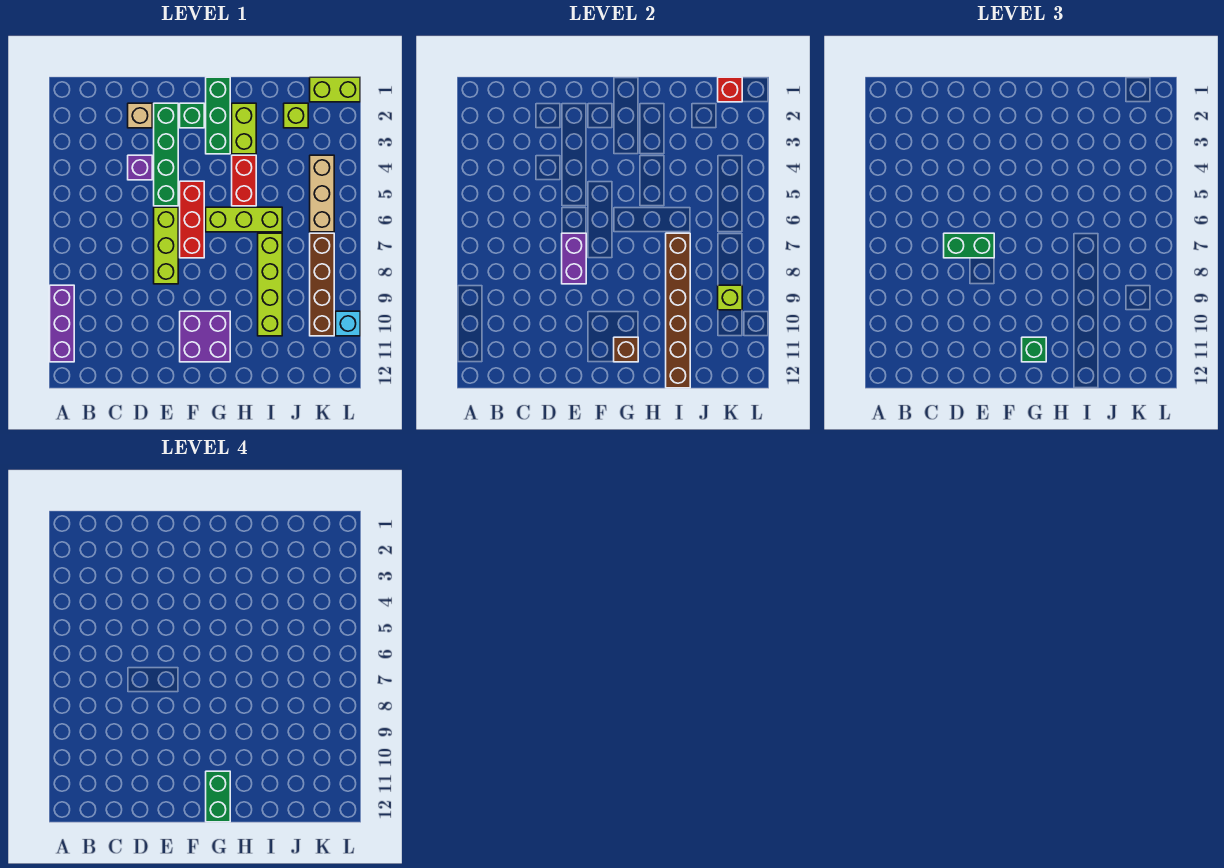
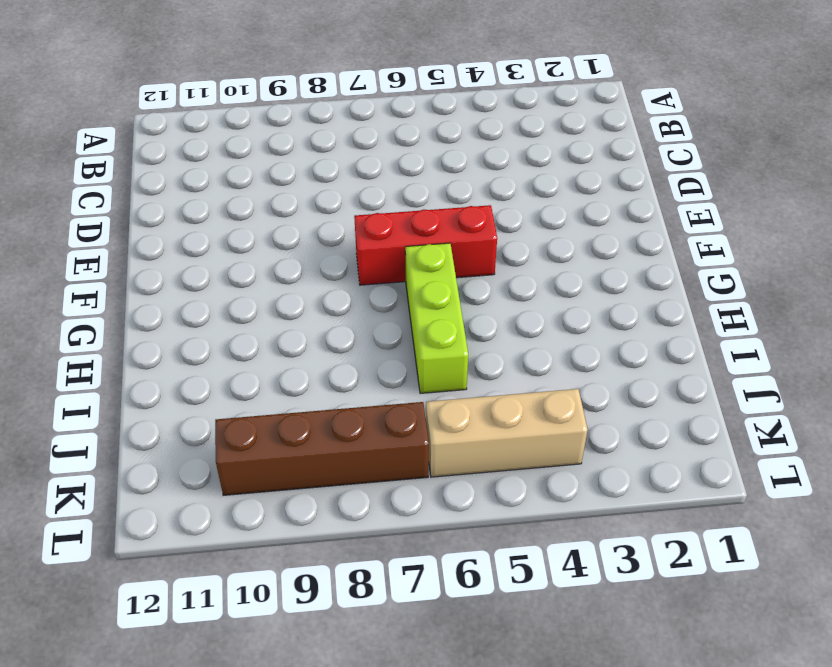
none -> purple 1x3 brick [50,285,74,362]
none -> tan 1x1 brick [128,103,152,128]
none -> purple 1x1 brick [128,155,152,180]

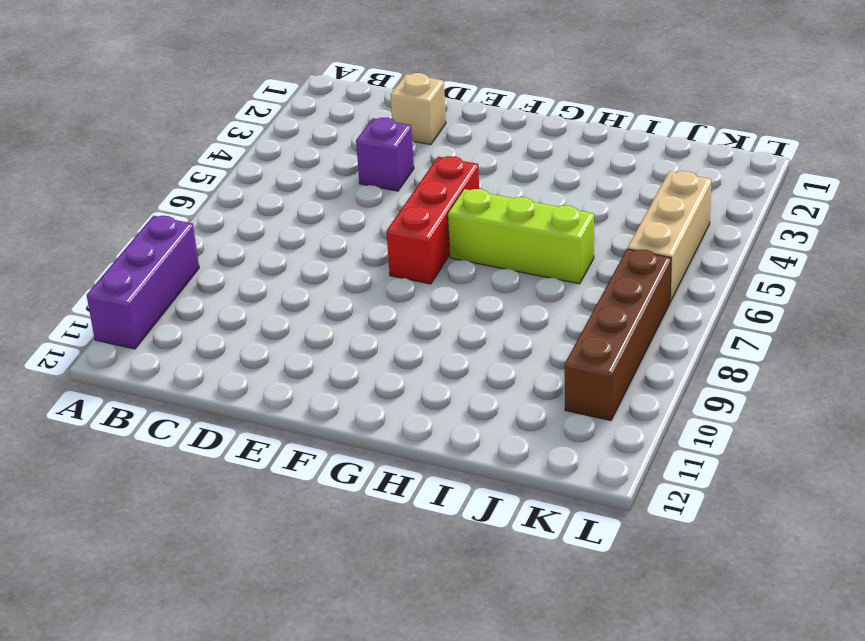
none -> green 1x4 brick [154,103,178,206]
none -> lime 1x3 brick [154,207,178,284]
none -> green 1x1 brick [180,103,204,128]

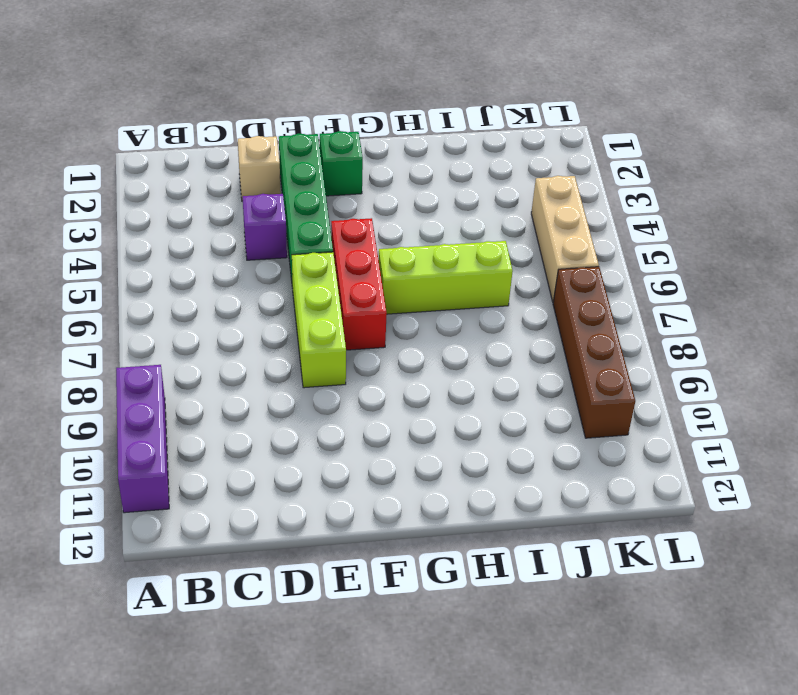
none -> purple 2x2 brick [180,311,230,362]
none -> green 1x3 brick [206,77,230,154]
none -> lime 1x2 brick [232,103,256,154]

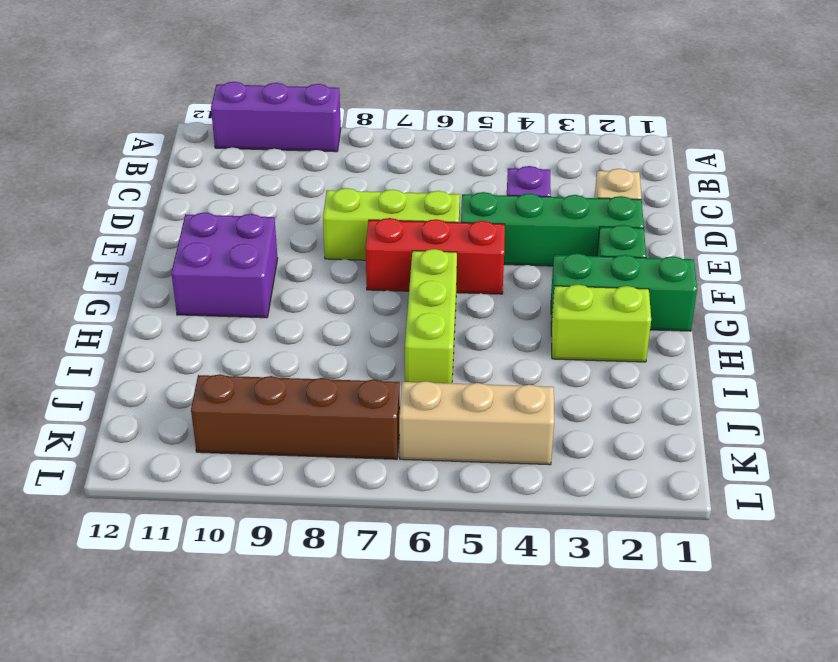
none -> red 1x2 brick [232,155,256,206]
none -> lime 1x4 brick [258,233,282,336]
none -> lime 1x1 brick [284,103,308,128]

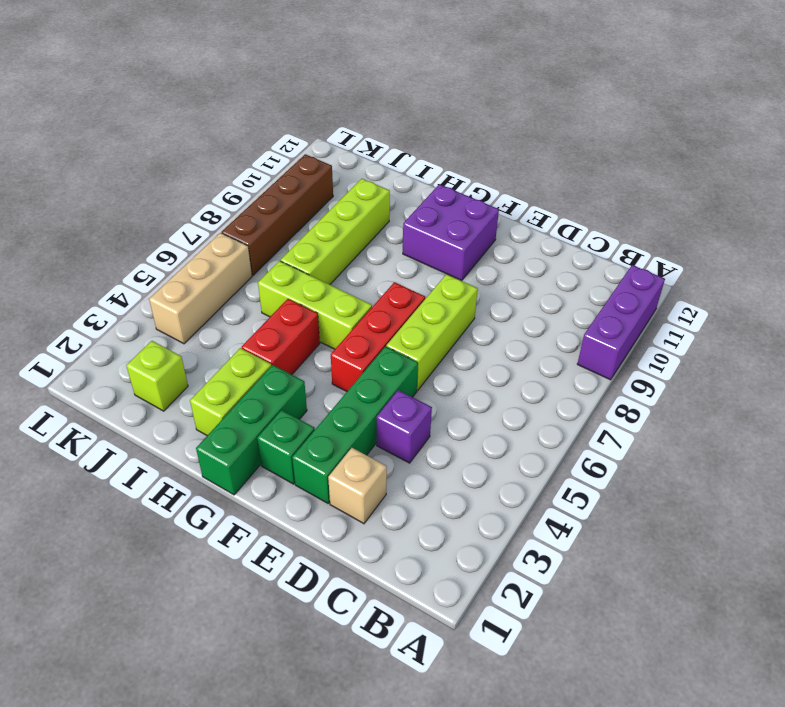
none -> lime 1x2 brick [310,77,360,102]
none -> cyan 1x1 brick [336,311,360,336]
none -> purple 1x2 brick [562,233,586,284]

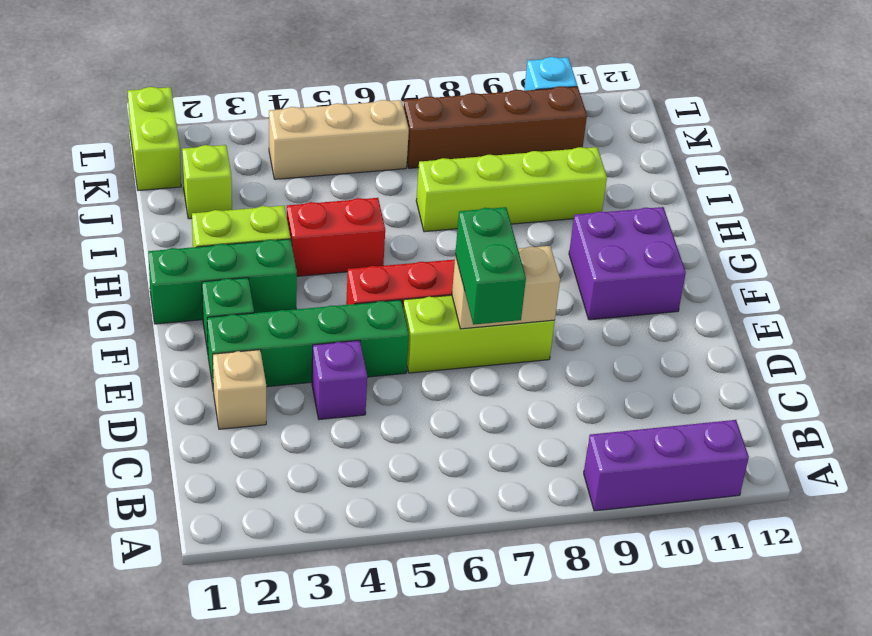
tan 1x2 brick [452,246,560,329] -> purple 1x2 brick [562,233,586,284]
none -> lime 1x3 brick [206,207,282,232]
none -> brown 1x1 brick [614,337,638,362]
none -> brown 1x6 brick [666,233,690,388]

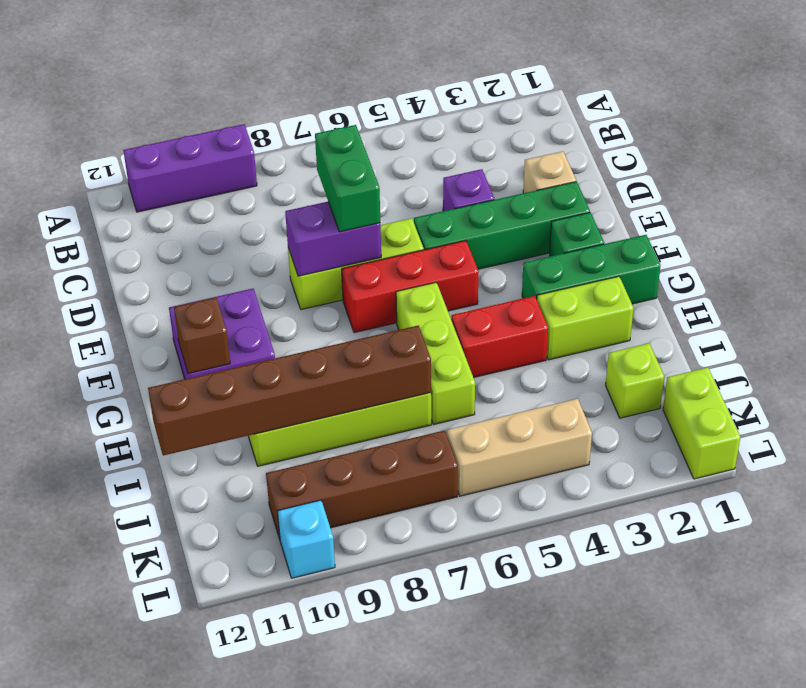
none -> red 1x1 brick [718,77,742,102]
none -> lime 1x1 brick [718,285,742,310]
none -> green 1x1 brick [1022,337,1046,362]

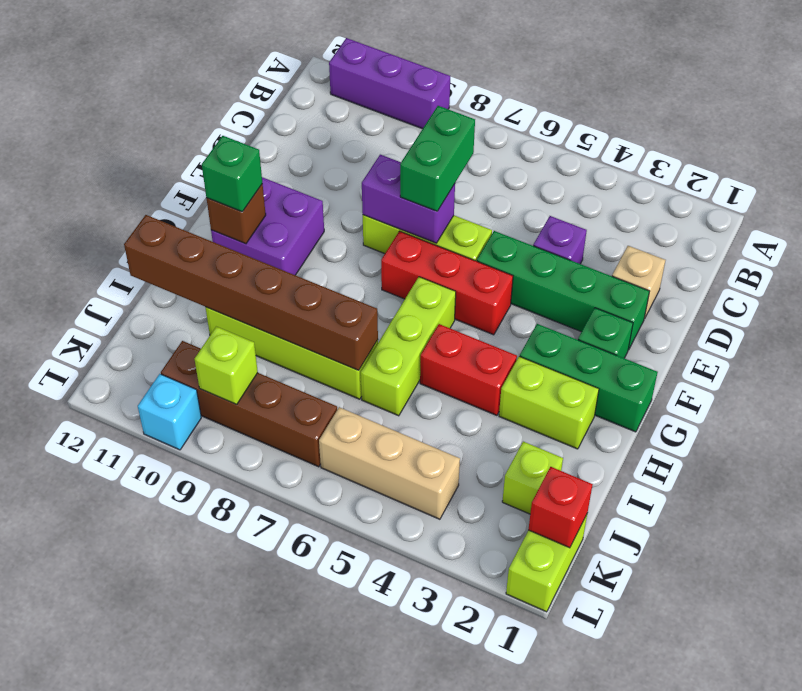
none -> green 1x2 brick [206,771,230,822]

